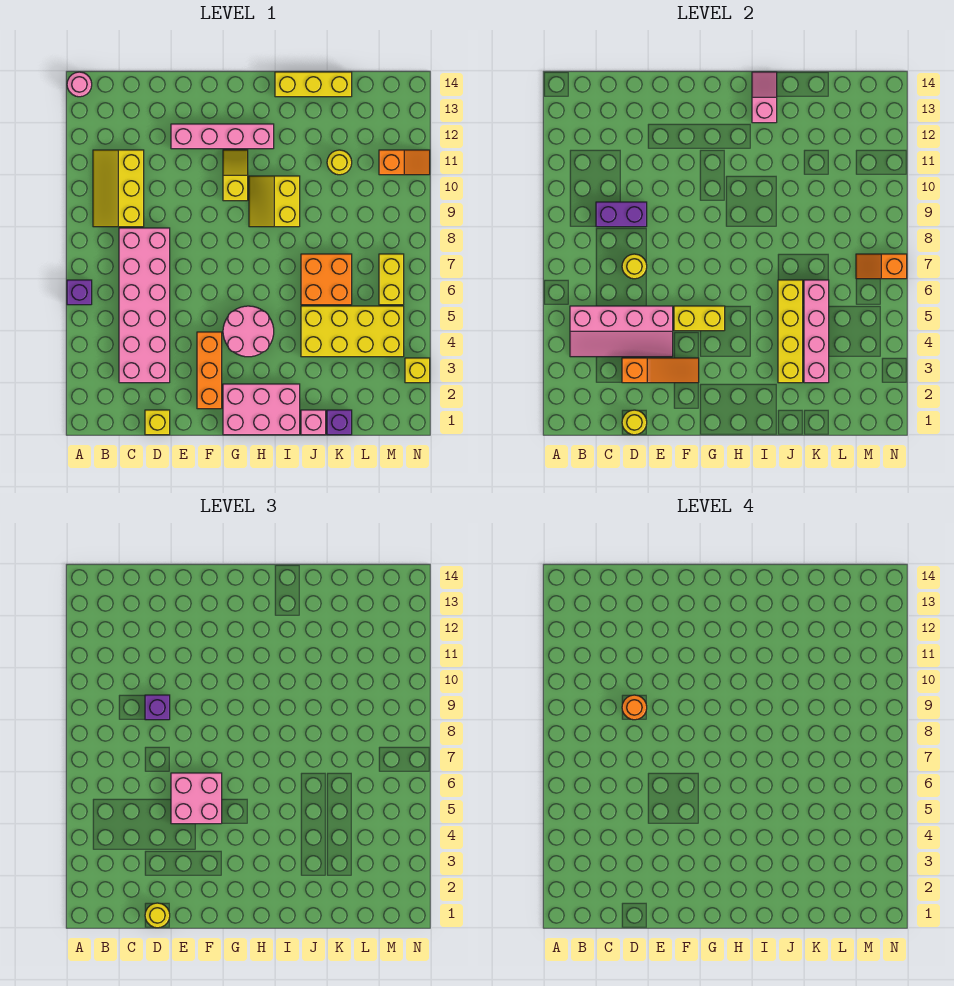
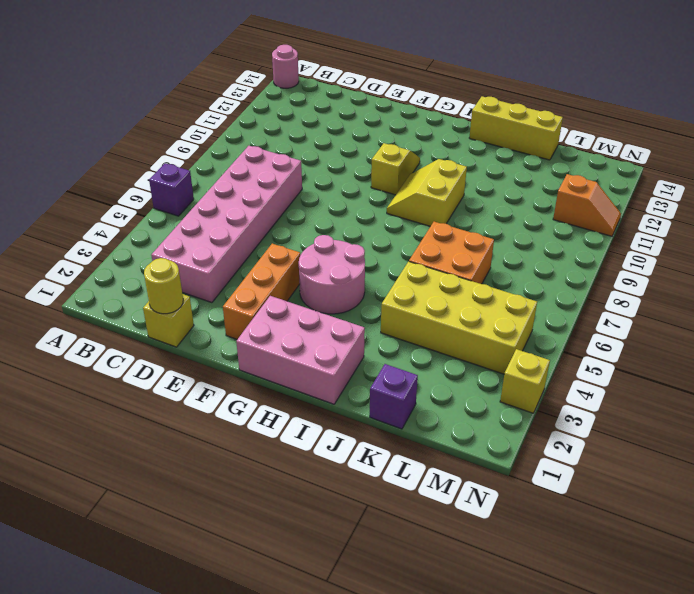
none -> yellow 2x3 slope [93,150,144,227]
none -> pink 1x4 brick [171,124,274,149]
none -> pink 1x1 brick [301,410,326,435]
none -> yellow 1x1 round brick [327,150,352,175]

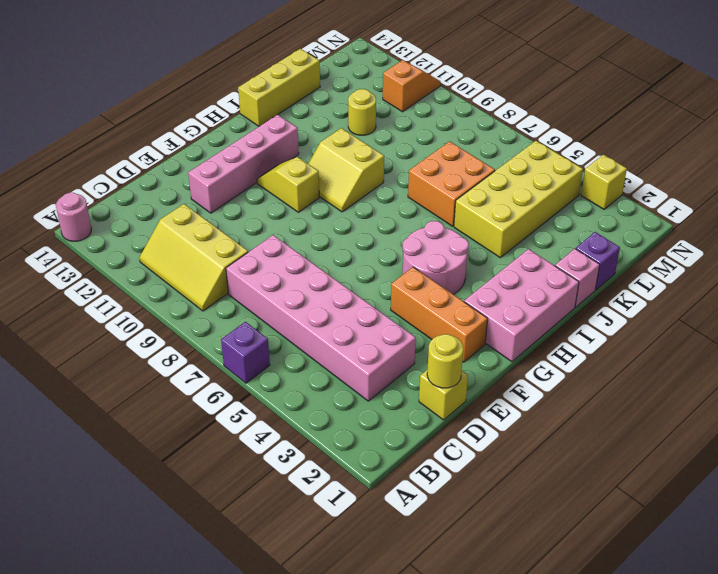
none -> yellow 1x2 brick [379,254,404,305]
none -> pink 2x4 slope [570,306,673,357]
none -> purple 1x2 brick [596,202,647,227]
none -> orange 1x3 slope [622,358,699,383]

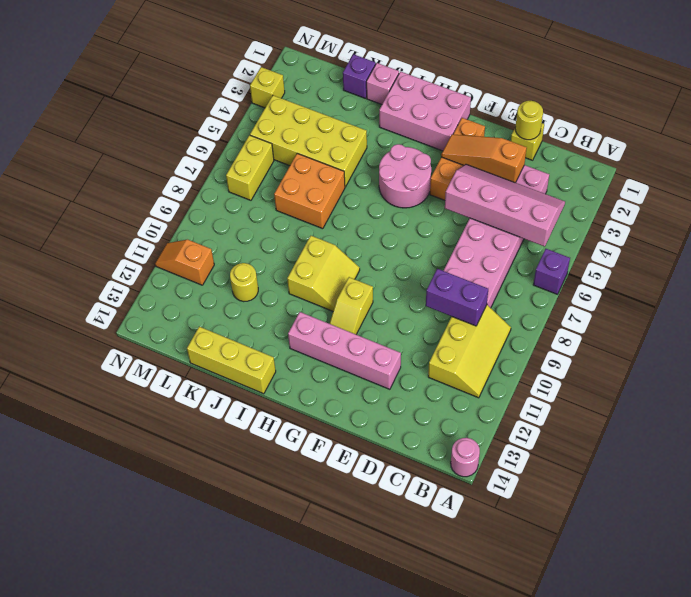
none -> yellow 1x1 round brick [622,254,647,279]
none -> yellow 1x2 brick [674,306,725,331]
none -> pink 1x2 slope [752,72,777,123]
none -> yellow 1x4 brick [778,280,803,383]

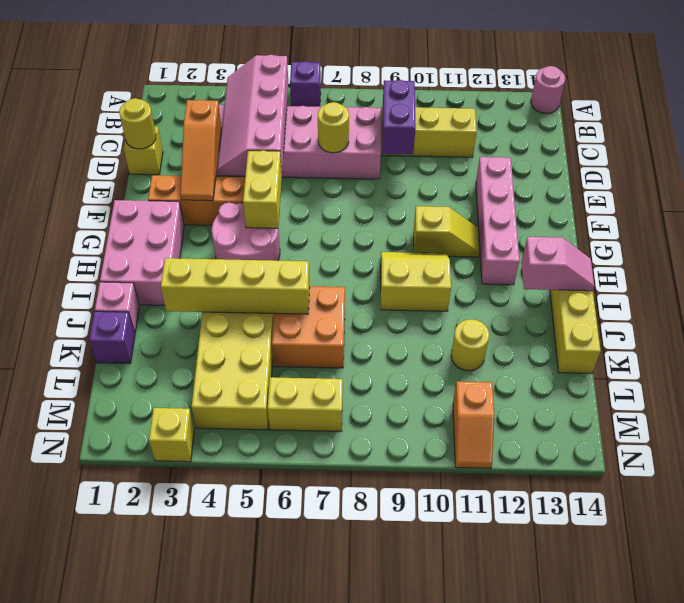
none -> pink 1x4 brick [804,280,829,383]
none -> orange 1x2 slope [856,254,907,279]
none -> yellow 1x1 round brick [145,903,170,928]
none -> purple 1x1 brick [145,695,170,720]

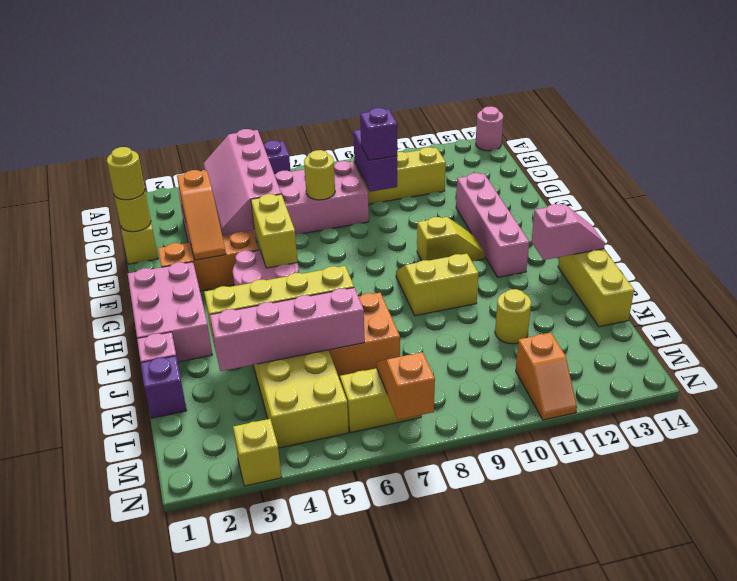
none -> pink 2x2 brick [171,773,222,824]
none -> orange 1x1 round brick [622,695,647,720]

